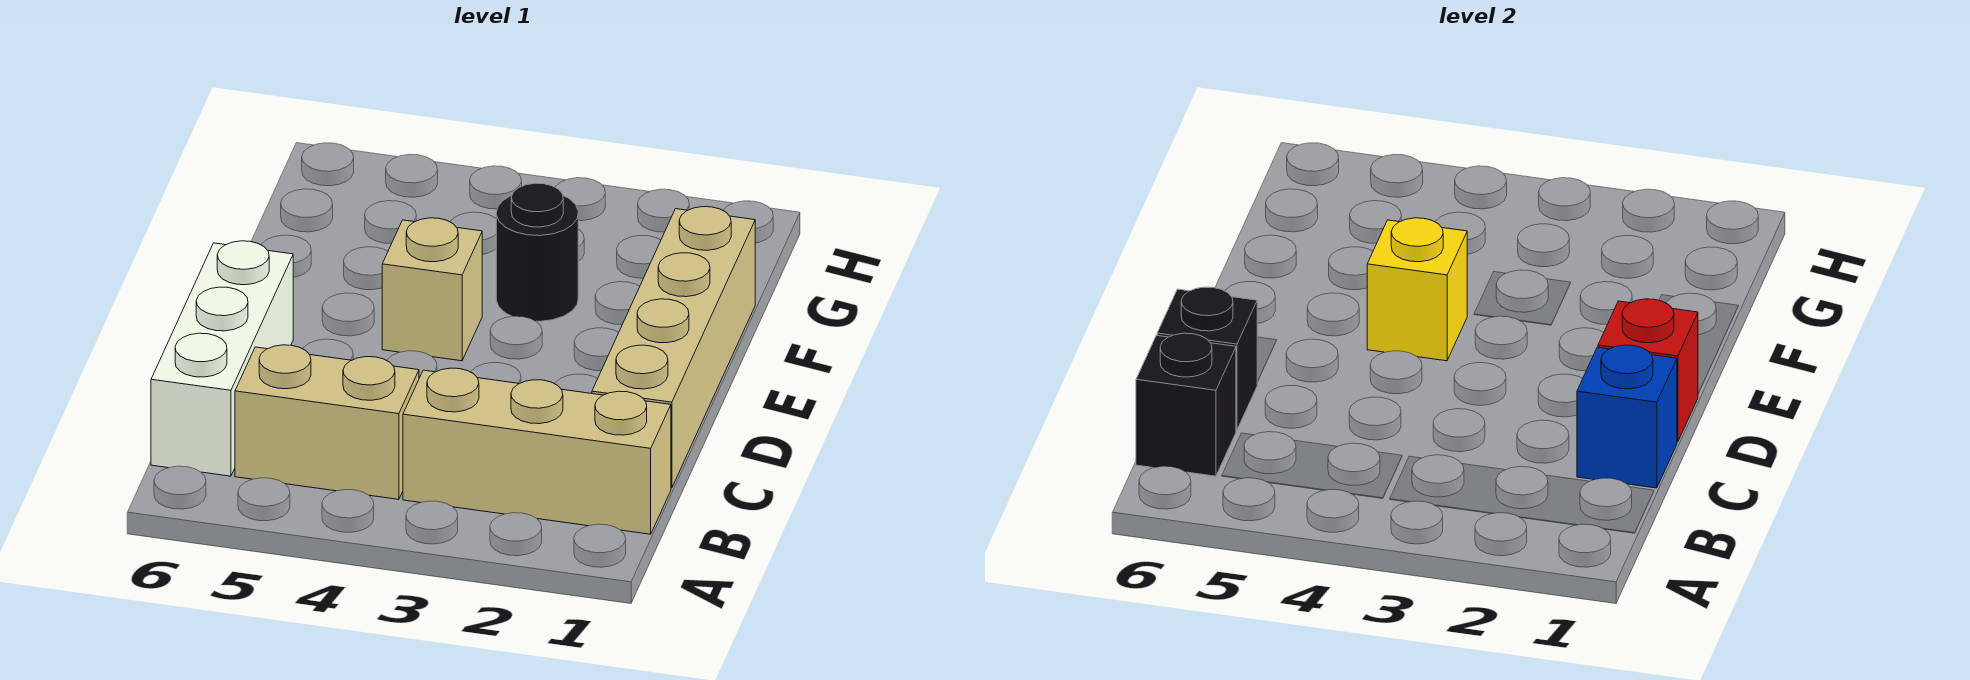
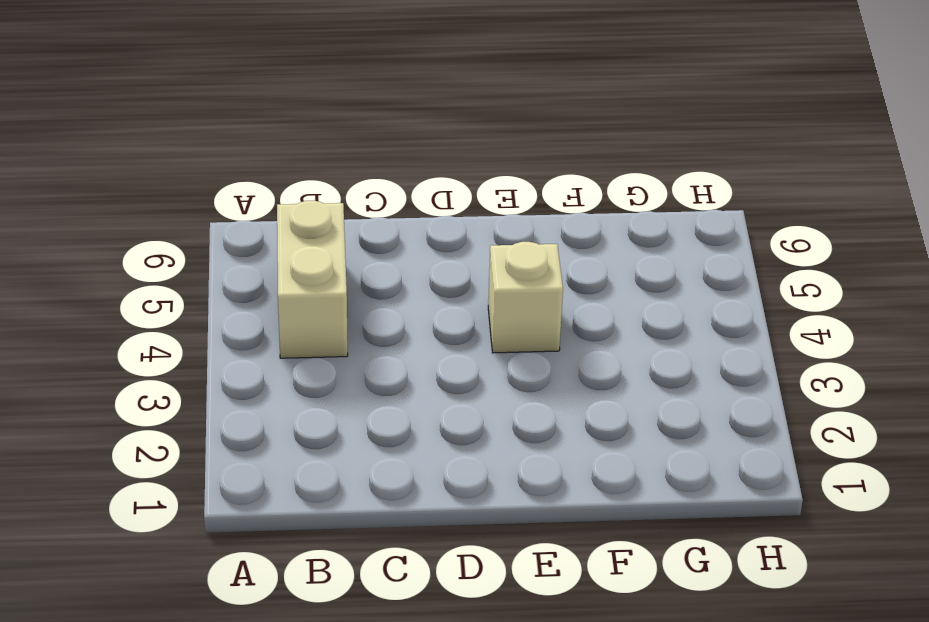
none -> tan 1x3 brick [403,368,671,534]
none -> white 1x3 brick [151,241,293,476]

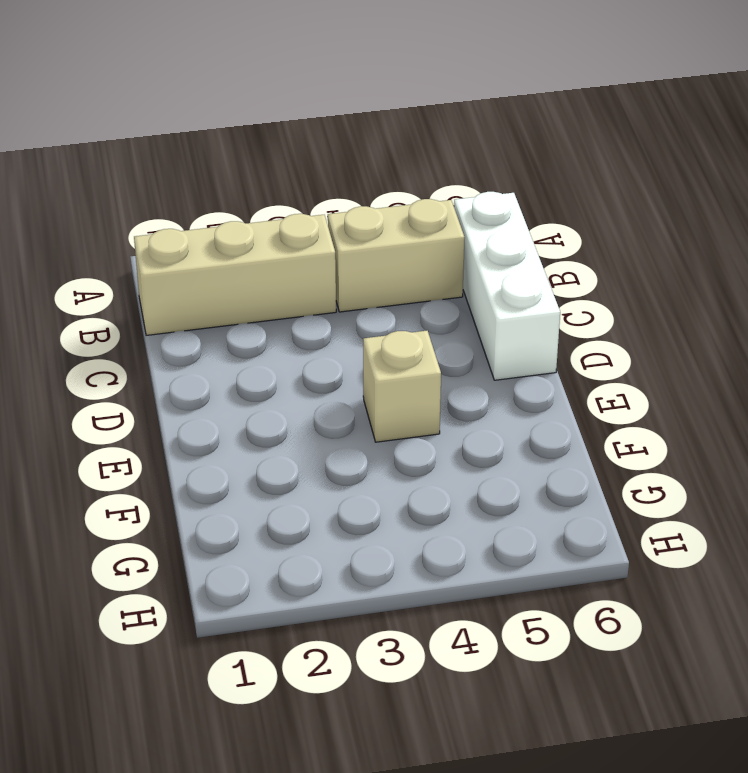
none -> tan 1x4 brick [592,207,755,488]
none -> black 1x1 round brick [496,183,578,321]

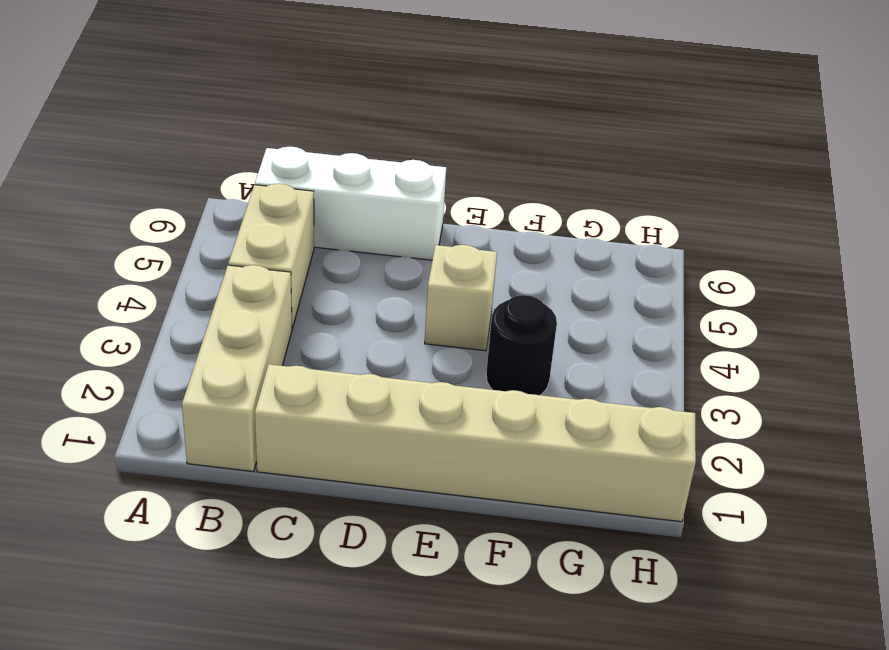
tan 1x6 brick [255,364,696,522] -> tan 1x4 brick [592,207,755,488]
none -> black 1x1 brick [1136,333,1236,476]
none -> blue 1x1 brick [1577,345,1677,488]

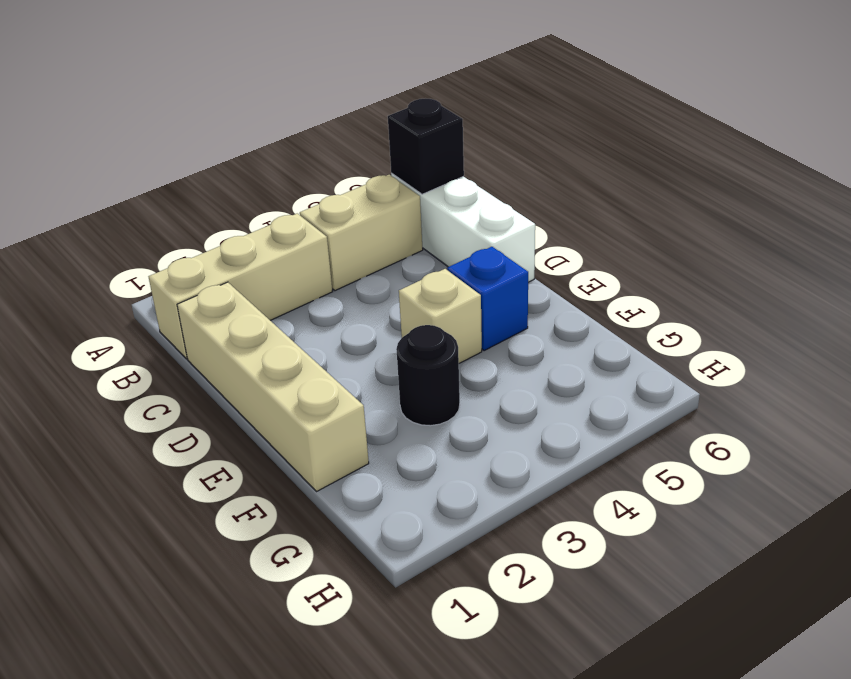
blue 1x1 brick [447,247,528,351] -> blue 1x1 brick moved to [1577,345,1677,488]
none -> black 1x1 brick [1157,287,1257,430]
none -> red 1x1 brick [1598,299,1698,442]

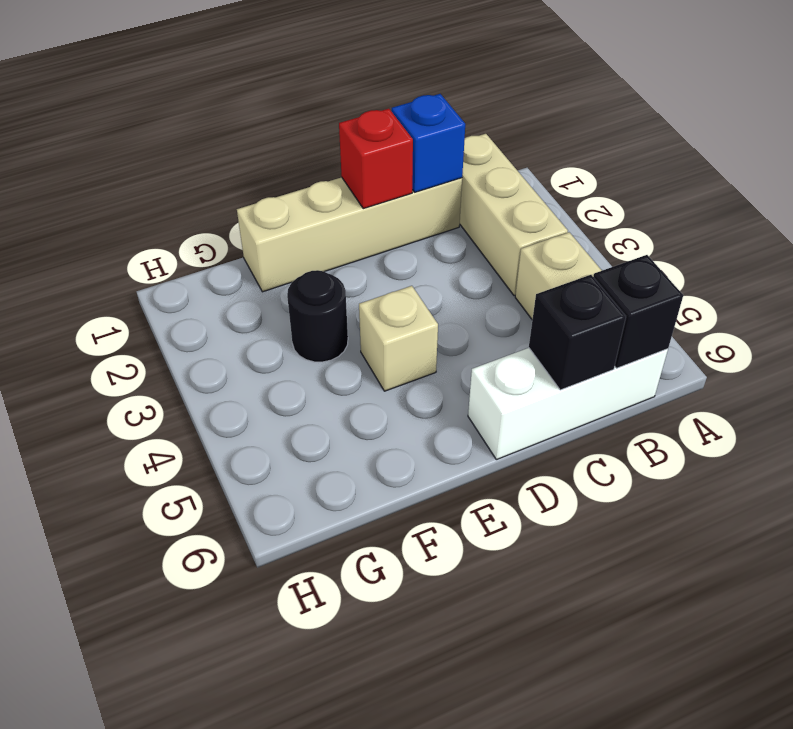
none -> yellow 1x1 brick [1367,218,1467,361]

